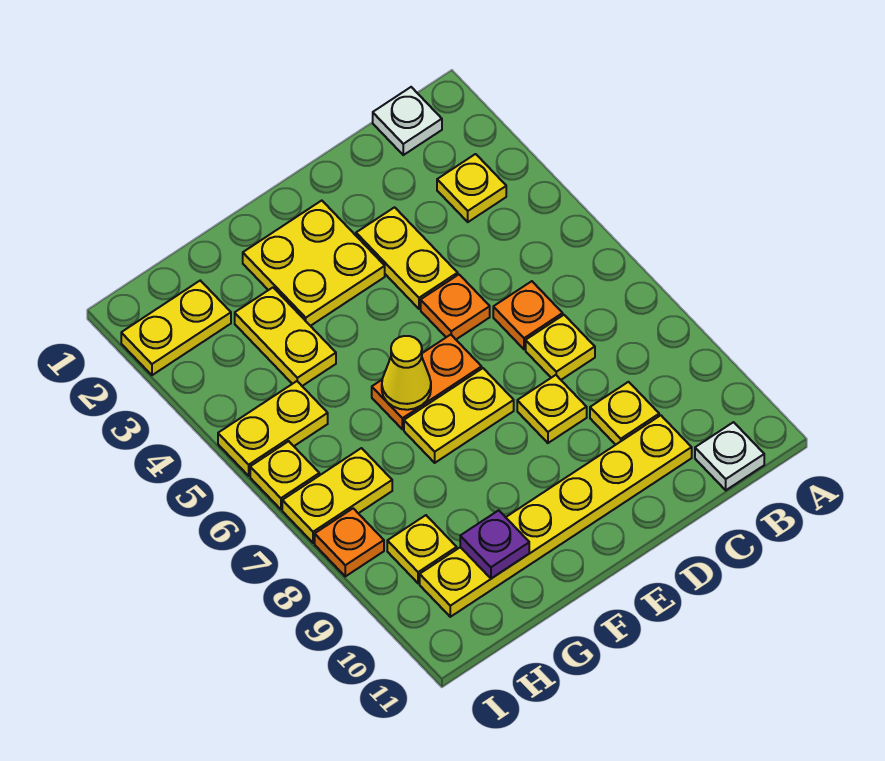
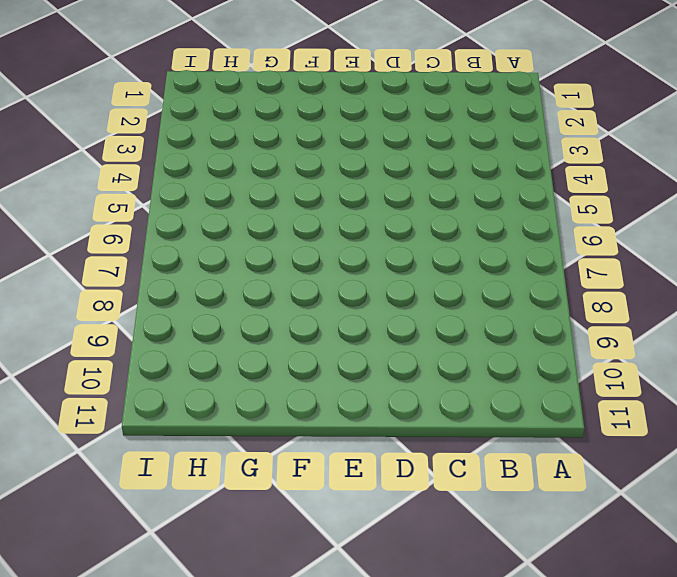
none -> white 1x1 plate [373,87,442,155]
none -> yellow 1x1 plate [437,154,506,222]
none -> white 1x1 plate [695,422,764,490]

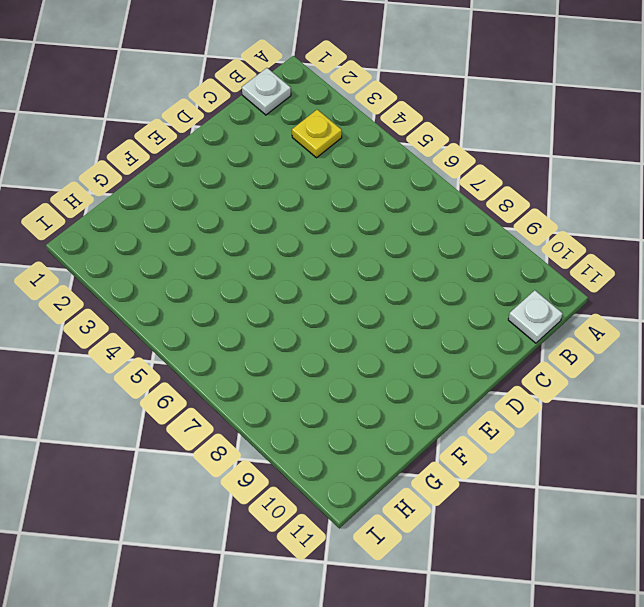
none -> orange 1x1 plate [493,281,563,349]
none -> yellow 1x1 plate [526,315,595,380]
none -> yellow 1x1 plate [590,382,659,445]

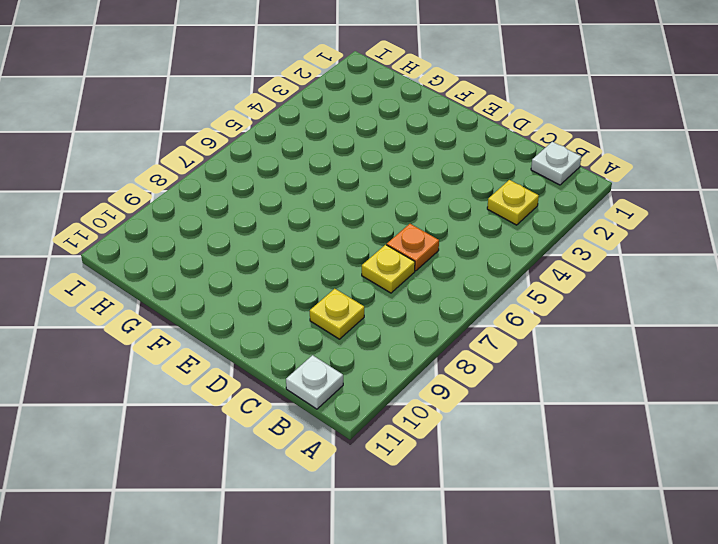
none -> yellow 1x6 plate [420,415,692,617]
none -> yellow 1x2 plate [356,207,458,309]
none -> orange 1x1 plate [421,275,490,339]

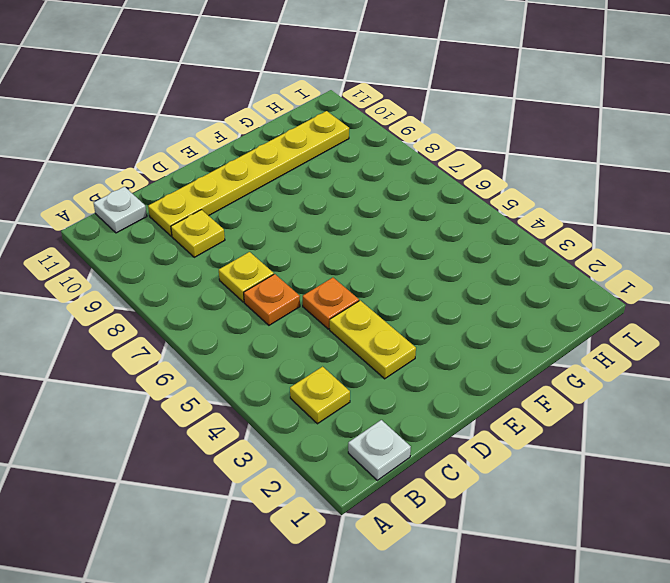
none -> yellow 1x1 plate [517,375,587,443]
none -> yellow 2x2 plate [243,201,385,326]
none -> orange 1x2 plate [372,335,482,429]

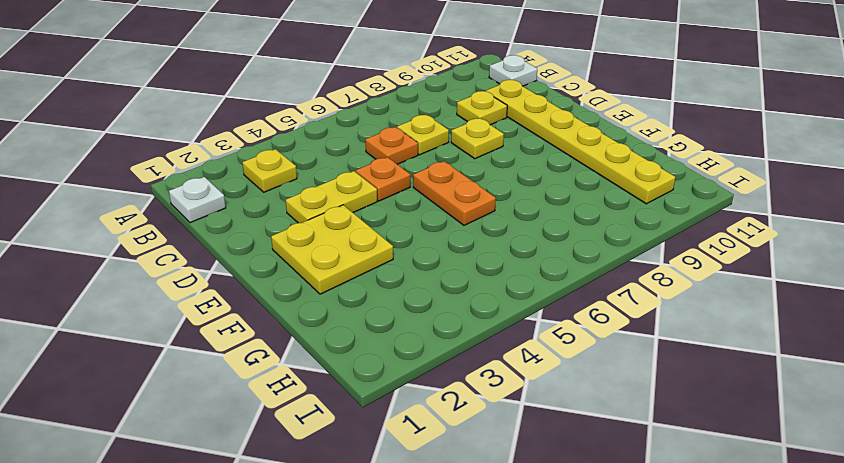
none -> yellow 1x2 plate [404,368,514,463]
none -> yellow 1x2 plate [235,288,336,386]
none -> yellow 1x2 plate [121,281,231,375]

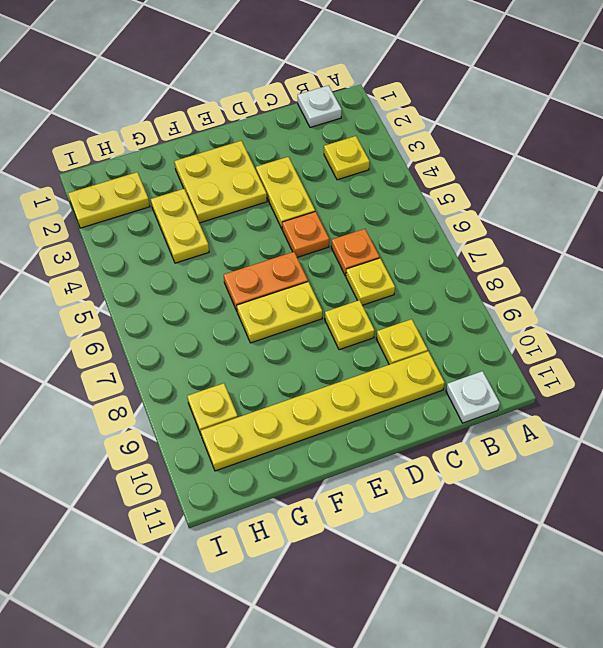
none -> yellow 1x2 plate [218,381,328,476]
none -> yellow 1x2 plate [282,448,392,543]
none -> yellow 1x1 plate [250,441,319,509]

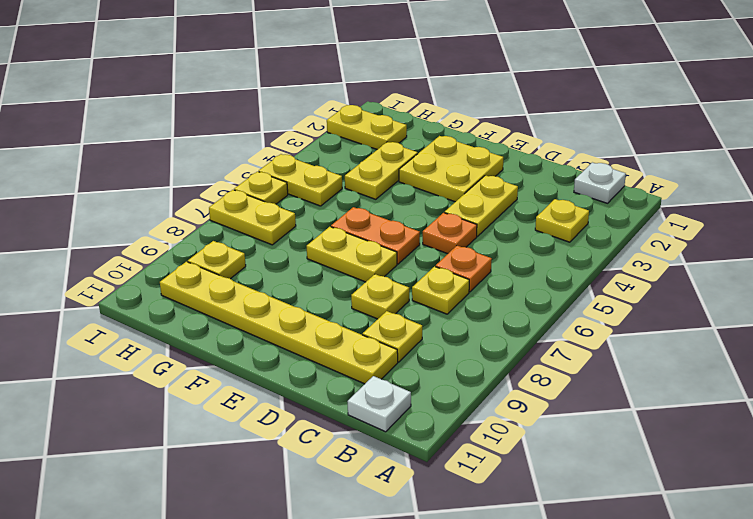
none -> orange 1x1 plate [315,508,384,576]
none -> yellow 1x1 cone [382,336,431,410]
none -> purple 1x1 plate [460,510,529,579]

